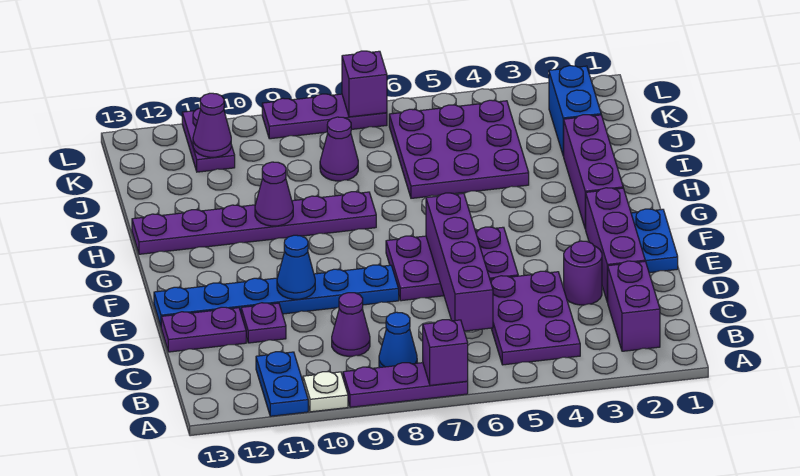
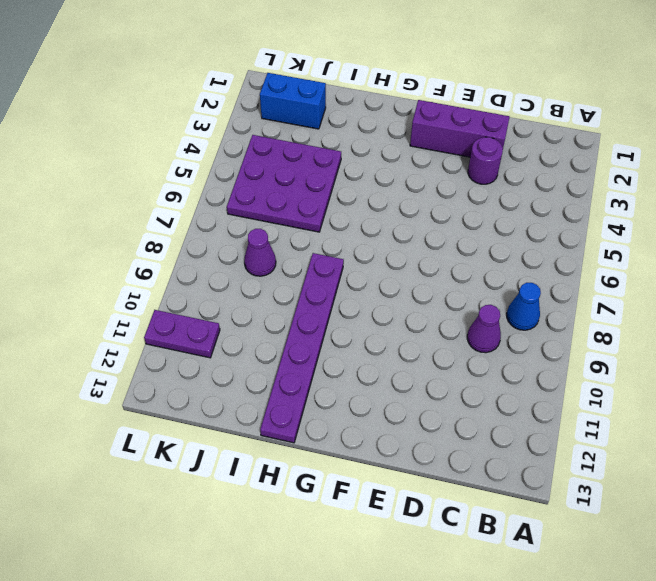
none -> purple 1x3 plate [343,363,468,407]
none -> white 1x1 plate [303,372,348,412]
none -> blue 1x2 plate [256,352,308,416]

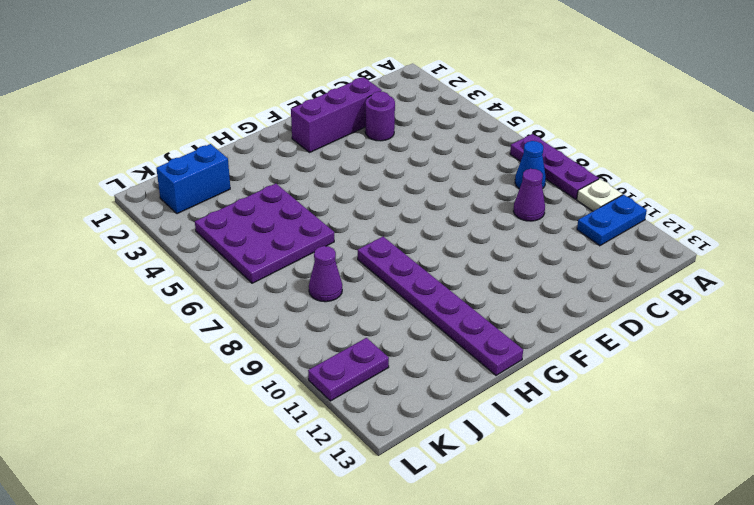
none -> purple 1x2 brick [607,261,660,351]
none -> purple 2x3 plate [490,271,580,365]
none -> purple 1x1 plate [241,303,286,343]

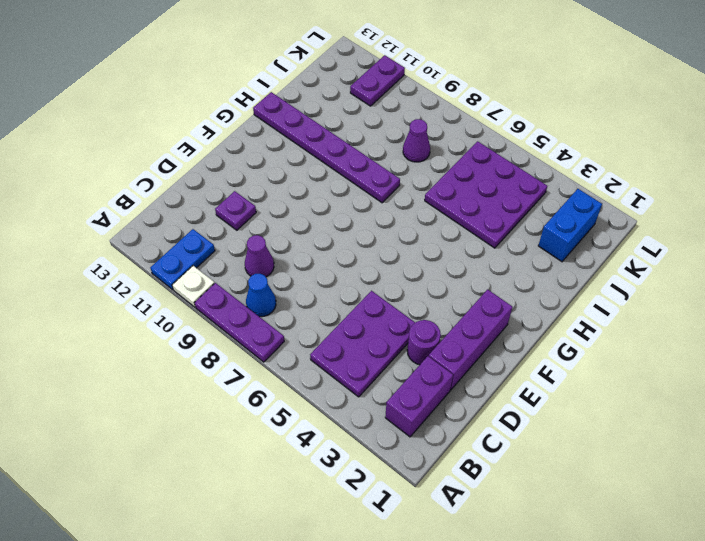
none -> purple 1x2 plate [161,307,246,352]
none -> blue 1x2 plate [631,209,678,273]
none -> purple 2x3 plate [386,227,518,301]

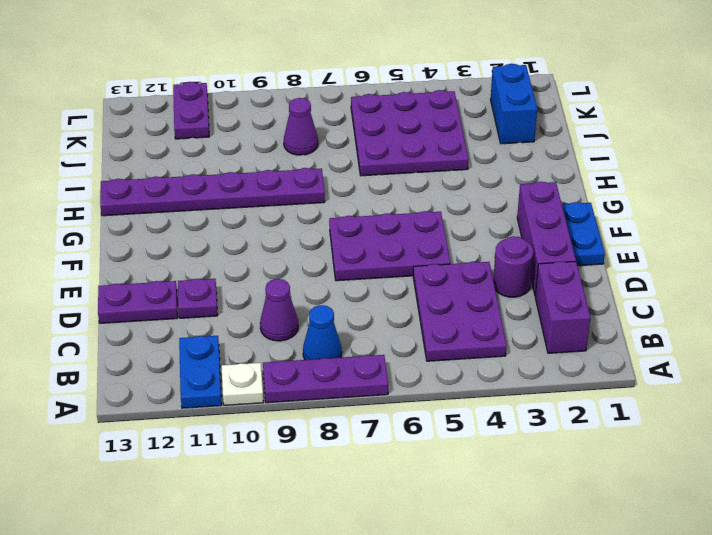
none -> blue 1x6 plate [154,265,399,326]
none -> purple 1x3 brick [564,115,623,229]
none -> purple 1x3 plate [262,94,387,139]

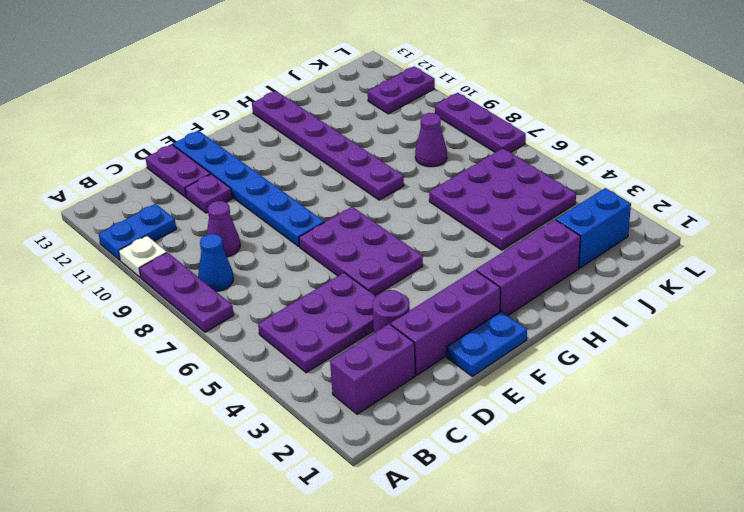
none -> purple 1x1 brick [423,320,468,385]
none -> purple 1x4 brick [426,193,493,331]
none -> blue 1x1 cone [277,235,315,299]

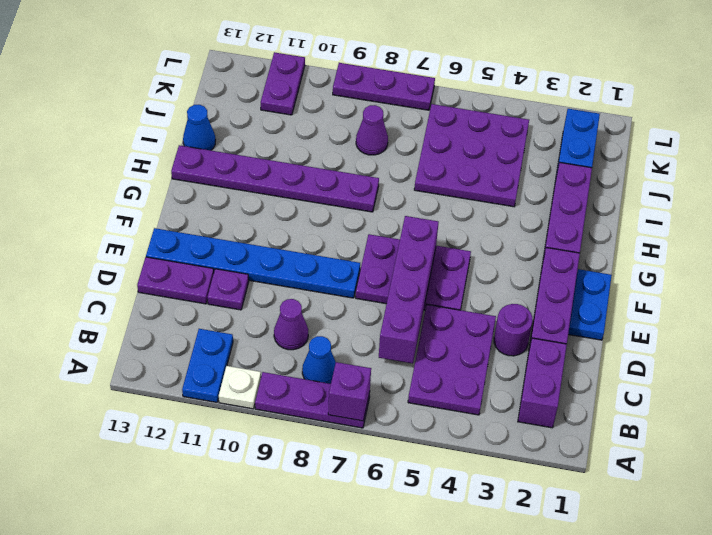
blue 1x1 cone [183,105,216,150] -> blue 1x1 cone moved to [277,235,315,299]
none -> purple 1x1 cone [255,162,293,226]
none -> purple 1x1 cone [193,93,231,157]
none -> purple 1x1 brick [342,51,387,117]

